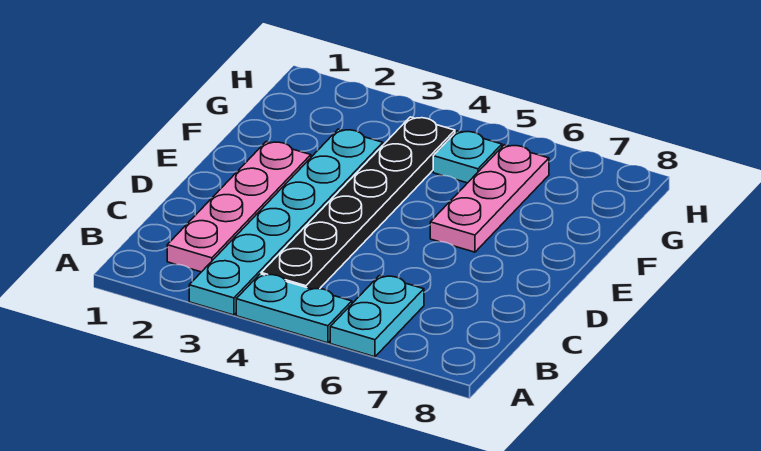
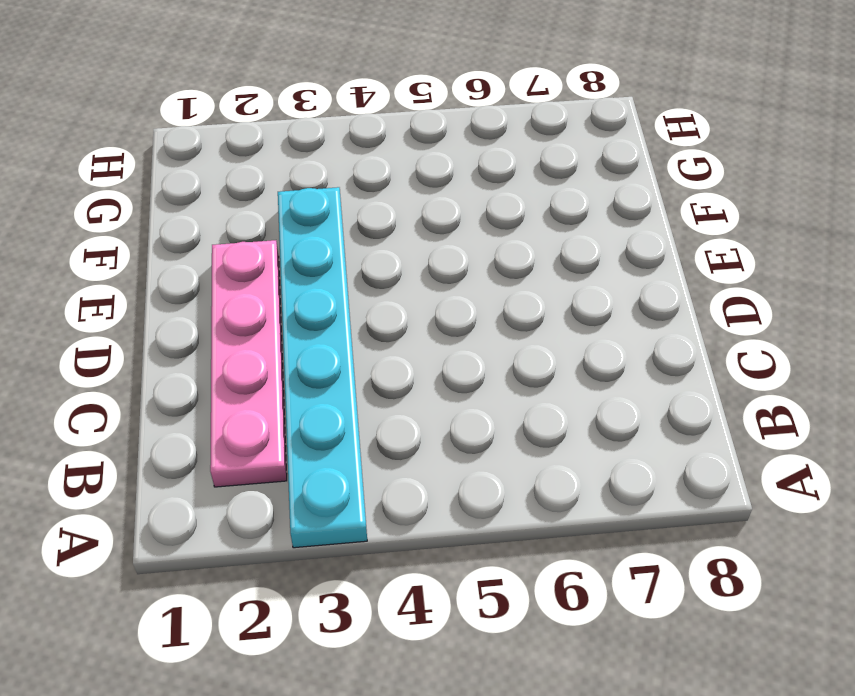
none -> cyan 1x2 plate [236,274,352,343]
none -> cyan 1x2 plate [330,276,424,357]

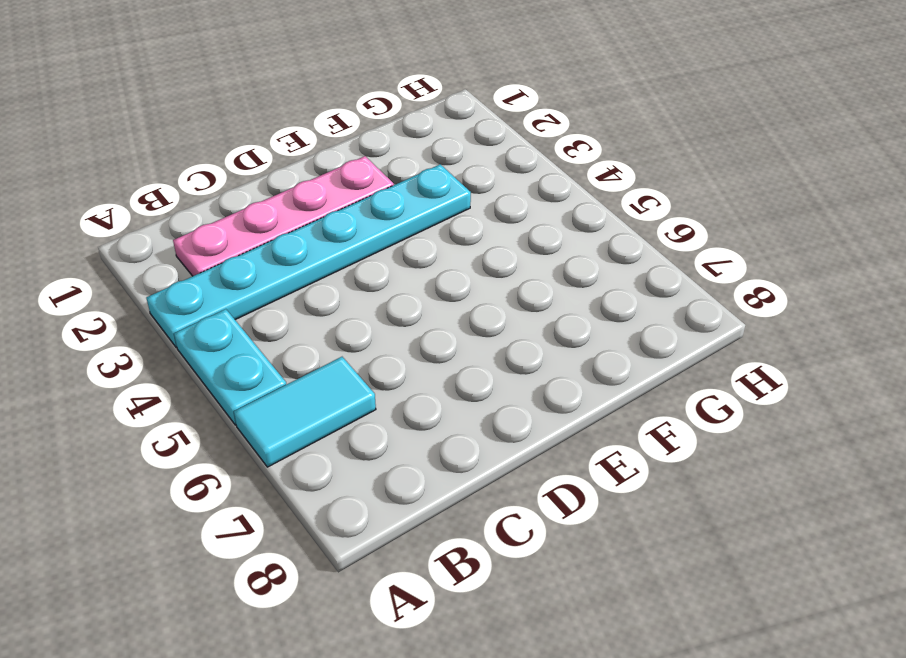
cyan 1x2 tile [234,357,376,467] -> cyan 1x2 plate [330,276,424,357]
none -> black 1x6 plate [261,117,455,289]
none -> pink 1x3 plate [430,145,549,252]

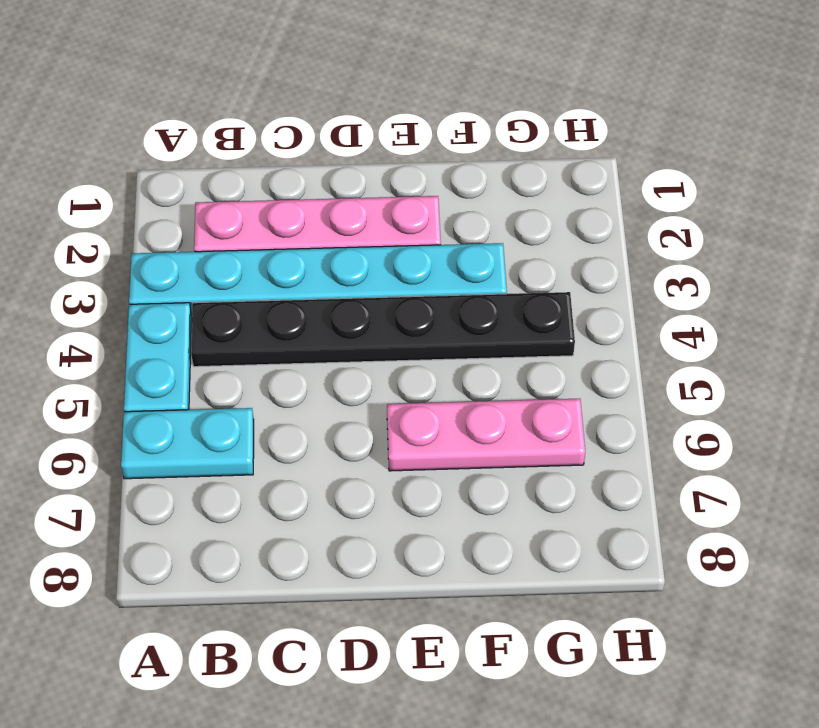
none -> cyan 1x1 plate [433,131,502,183]

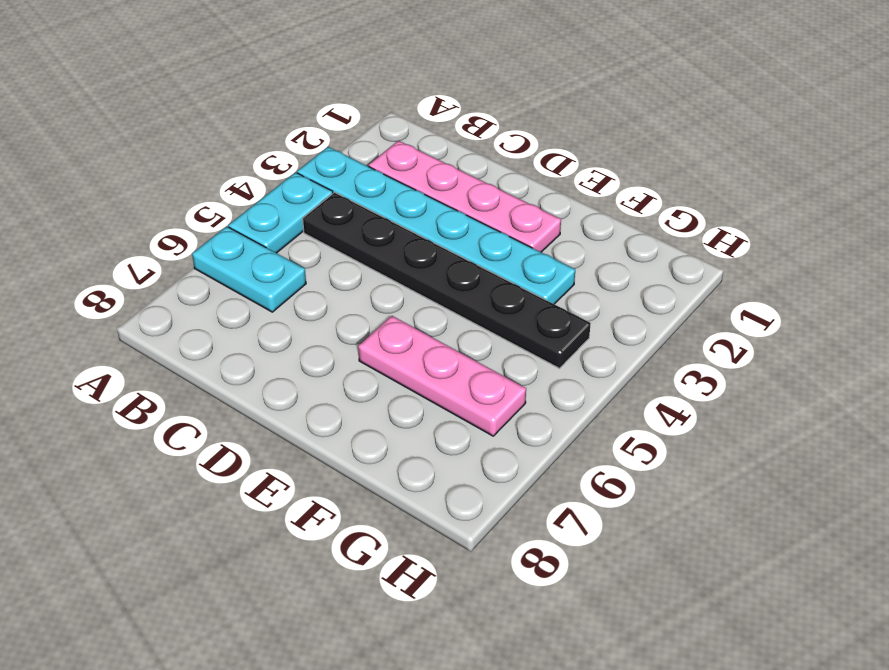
none -> cyan 1x1 plate [433,131,502,183]

